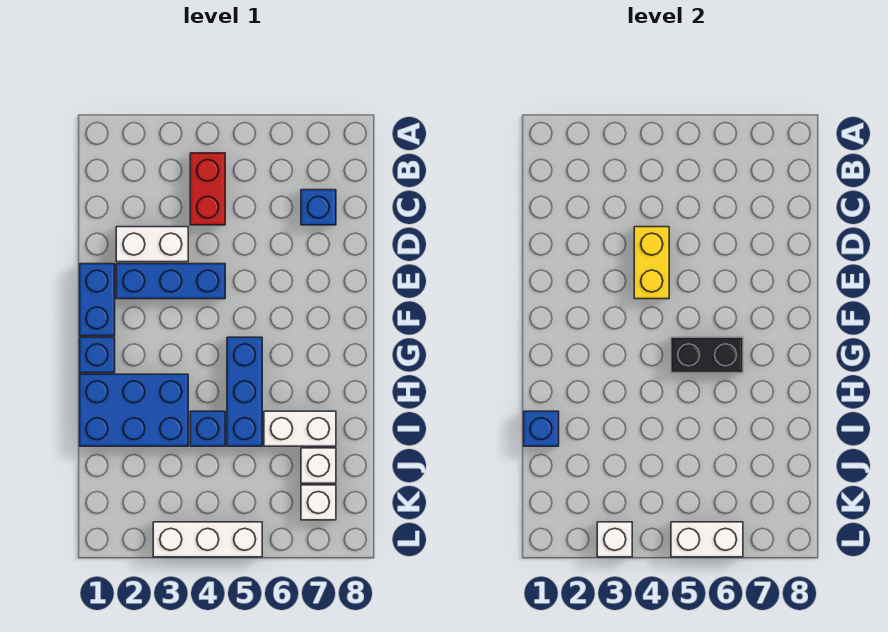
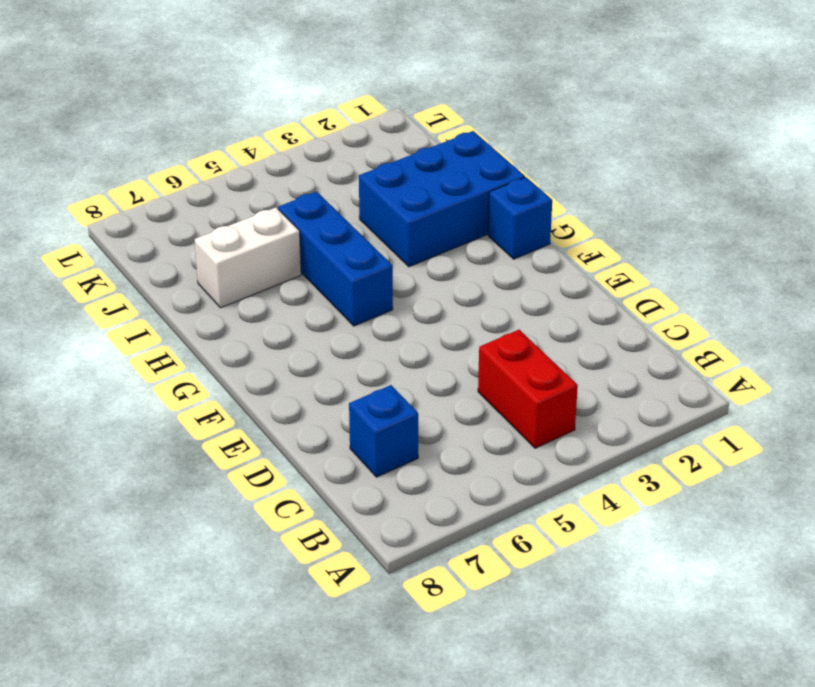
none -> white 1x2 brick [116,227,188,262]
none -> blue 1x2 brick [80,264,115,336]
none -> blue 1x3 brick [116,264,225,299]

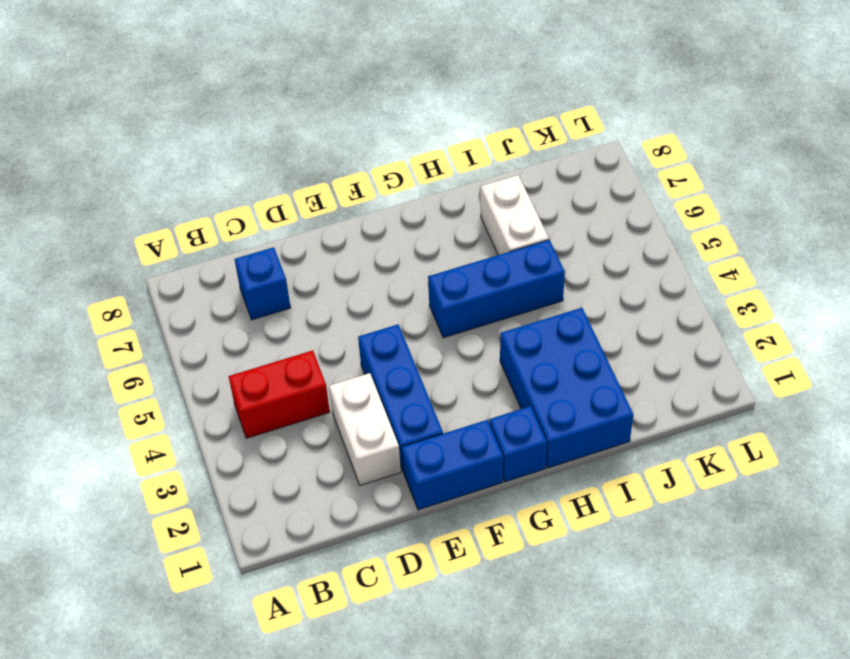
none -> blue 1x1 brick [190,411,225,446]
none -> white 1x1 brick [301,448,336,483]
none -> white 1x1 brick [301,485,336,520]

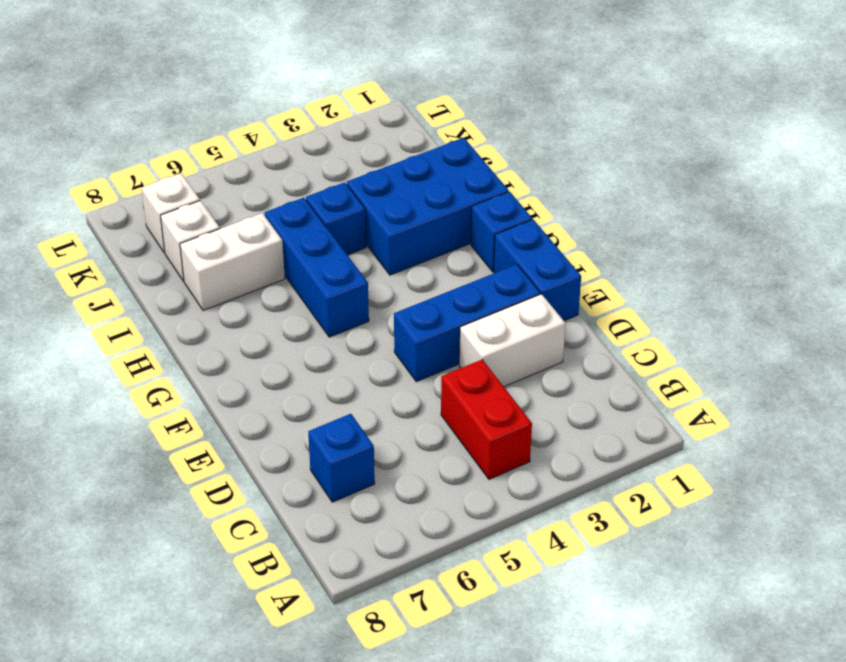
none -> white 1x3 brick [153,522,262,557]
none -> yellow 1x2 brick [634,227,669,299]
none -> black 1x2 brick [671,337,743,373]

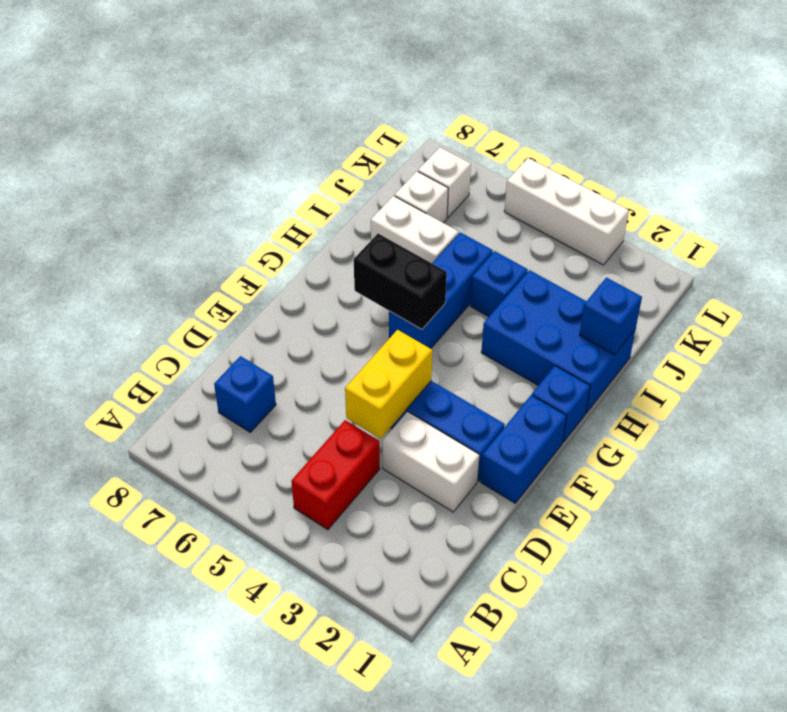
none -> white 1x1 brick [597,522,632,557]
none -> white 1x2 brick [671,522,743,557]

